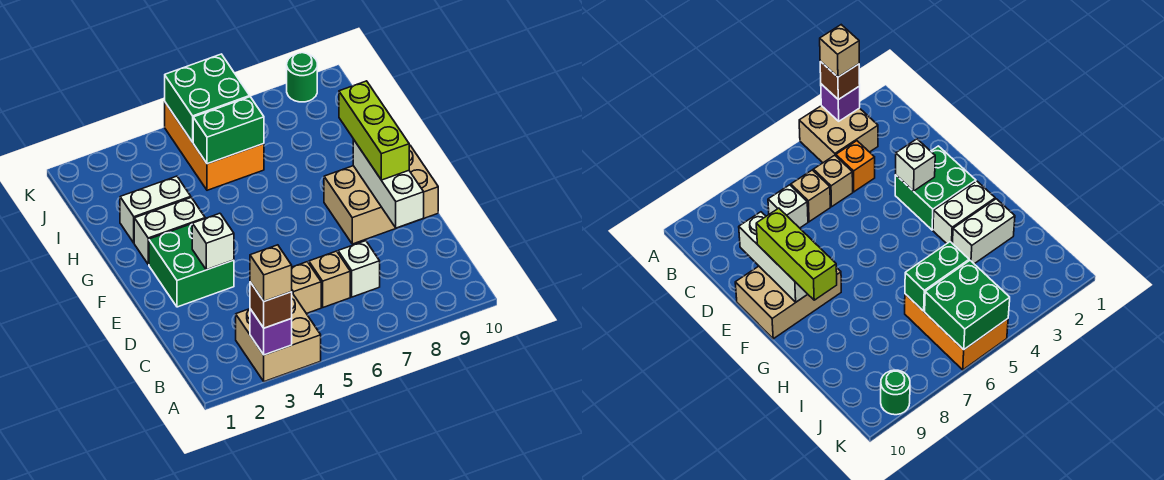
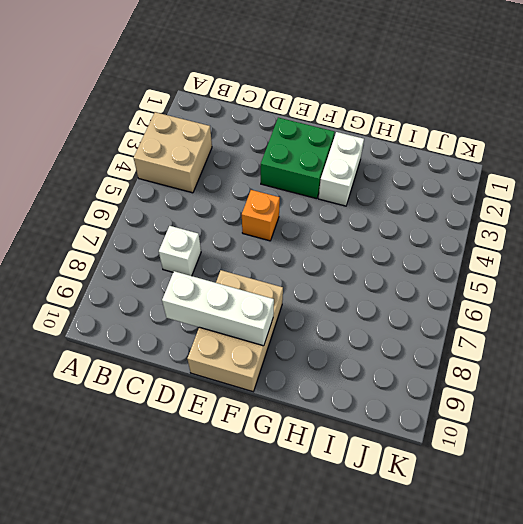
orange 1x1 brick [242,190,280,241] -> orange 1x1 brick moved to [836,141,875,192]
none -> tan 1x1 brick [292,262,321,314]
none -> tan 1x1 brick [309,251,350,307]
none -> white 1x2 brick [120,176,191,243]

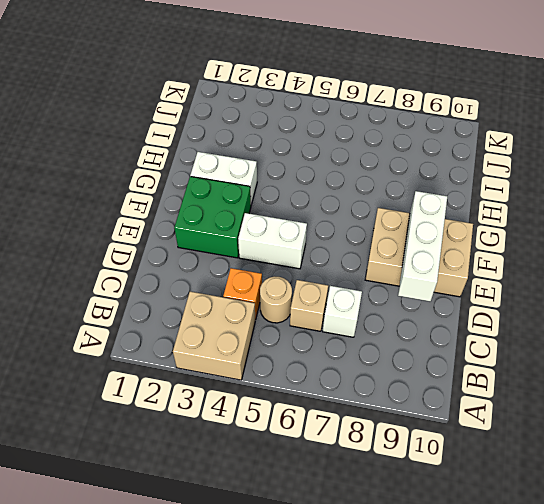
tan 1x1 round brick [260,276,292,323] -> tan 1x1 brick [292,262,321,314]
white 1x2 brick [238,213,307,269] -> white 1x2 brick moved to [120,176,191,243]
none -> orange 2x3 brick [165,103,264,190]
none -> green 1x1 round brick [287,53,317,102]
none -> purple 1x1 brick [250,309,292,355]

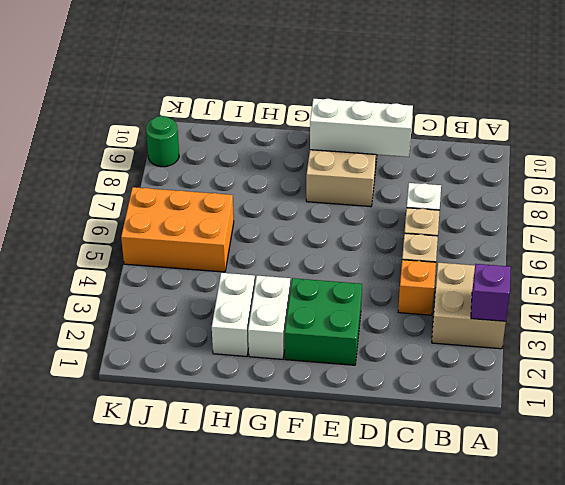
none -> white 1x1 brick [192,213,234,270]
none -> green 1x2 brick [193,97,264,164]
none -> green 2x2 brick [165,54,250,142]

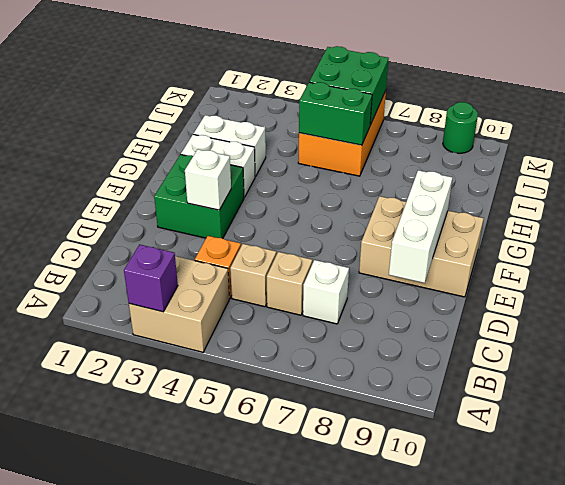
none -> brown 1x1 brick [250,282,292,328]
none -> lime 1x3 brick [339,81,409,180]
none -> tan 1x1 brick [250,245,292,301]

